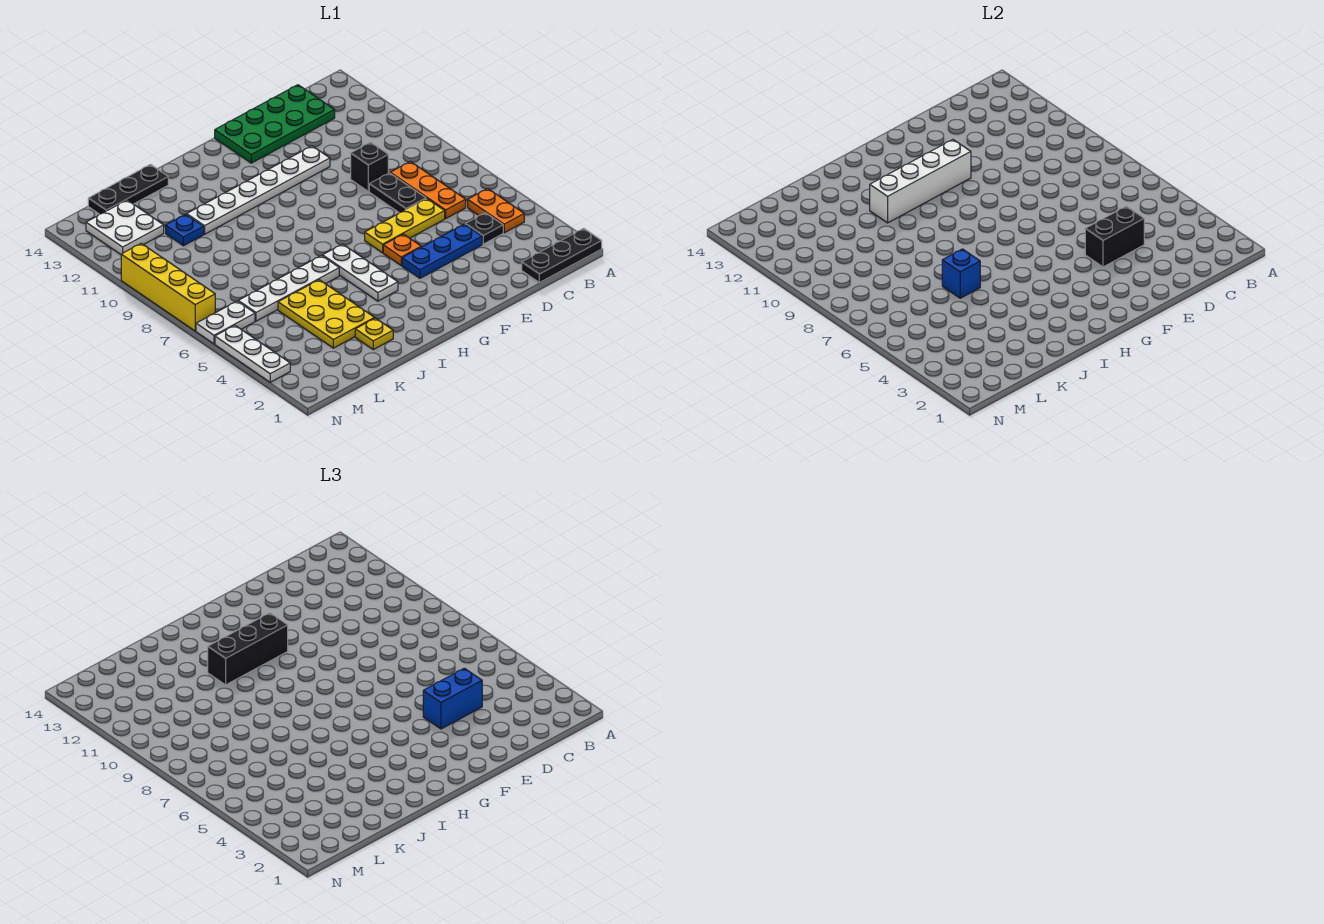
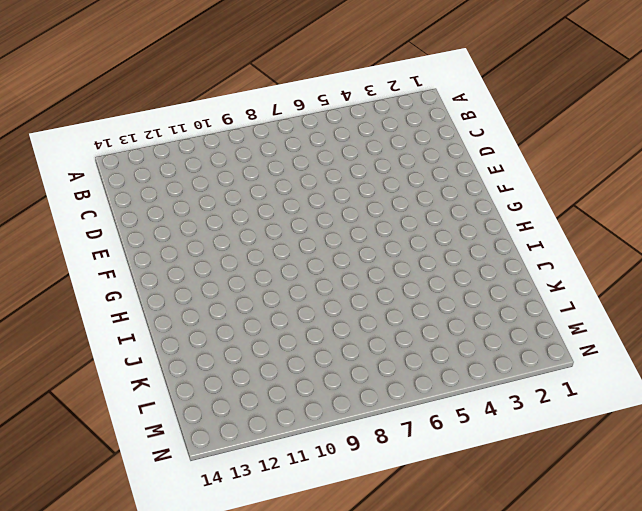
none -> black 1x3 plate [522,228,602,283]
none -> orange 1x2 plate [468,189,524,233]
none -> black 1x1 plate [465,213,503,244]

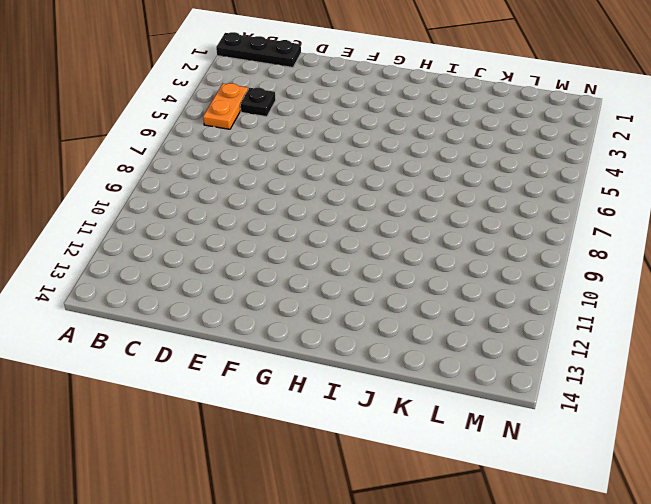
none -> orange 1x3 plate [390,162,466,218]
none -> green 2x4 plate [215,85,335,163]
none -> blue 1x3 plate [402,224,482,278]

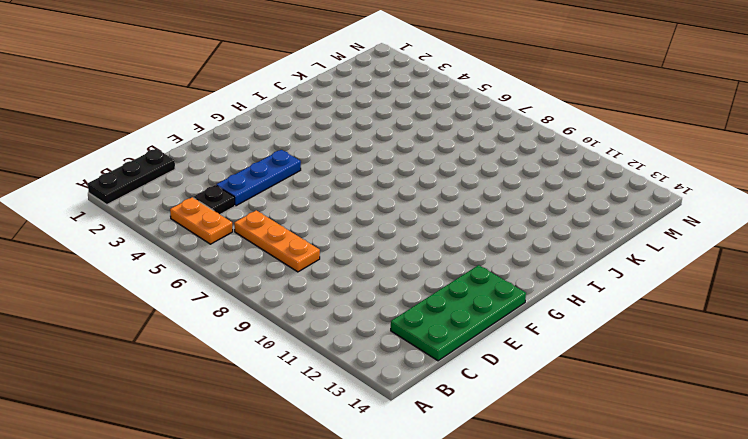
none -> yellow 1x3 plate [365,199,445,253]
none -> black 1x2 plate [369,173,426,213]
none -> black 1x1 brick [351,142,388,192]

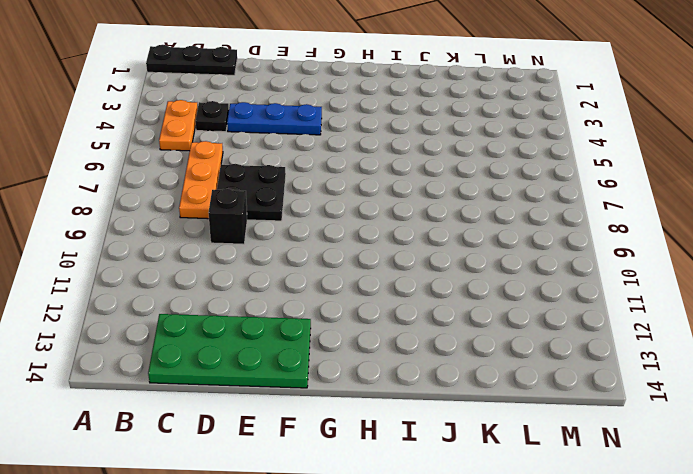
black 2x2 plate [217,164,286,221] -> black 1x2 plate [369,173,426,213]
none -> yellow 1x3 plate [365,199,445,253]
none -> white 1x6 plate [187,146,330,234]
none -> orange 1x1 plate [383,234,421,265]

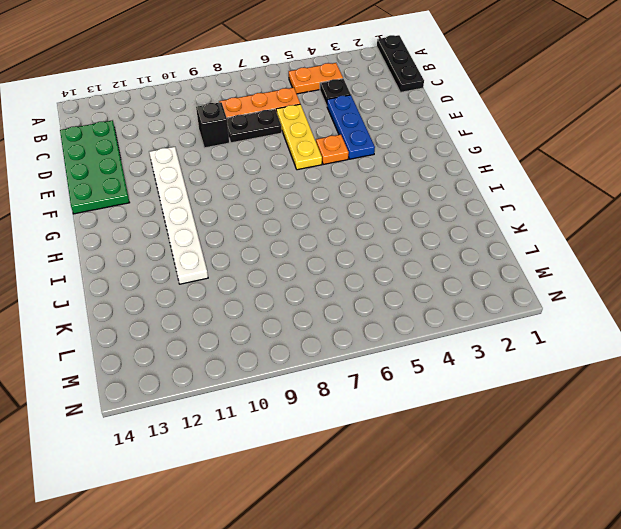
none -> white 1x3 plate [323,244,398,301]
none -> white 1x4 plate [238,256,339,321]
none -> yellow 1x1 plate [355,318,393,349]

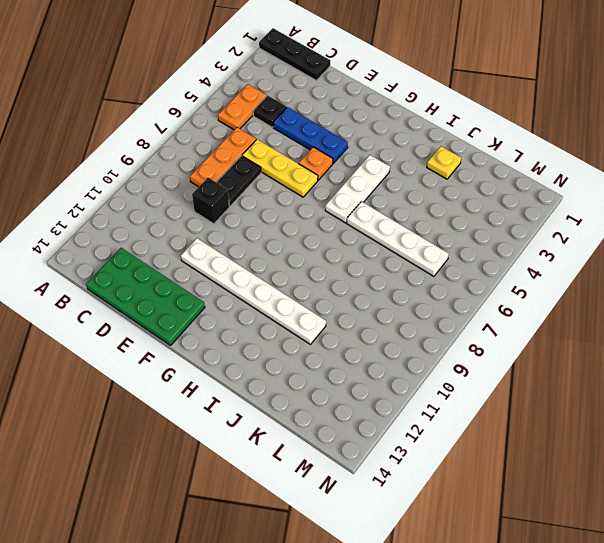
none -> yellow 2x3 plate [278,280,375,348]
none -> black 1x3 plate [88,165,168,214]
none -> blue 1x1 plate [166,214,204,246]

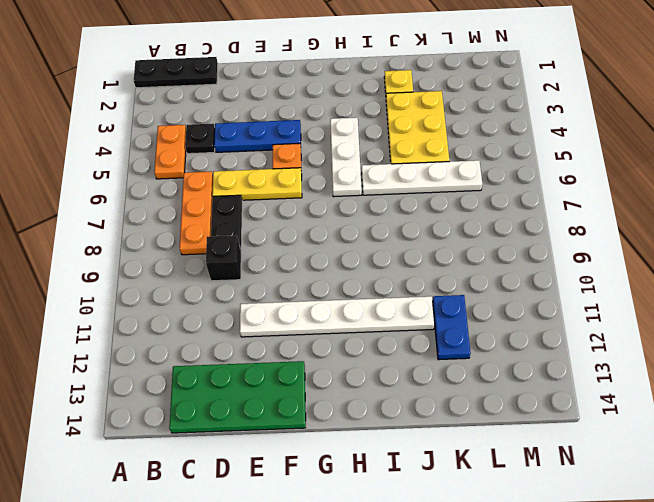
blue 1x2 plate [433,295,471,360] -> blue 1x1 plate [166,214,204,246]
none -> black 1x3 plate [88,165,168,214]
none -> white 2x2 plate [86,200,164,254]
none -> white 1x2 plate [196,301,255,344]

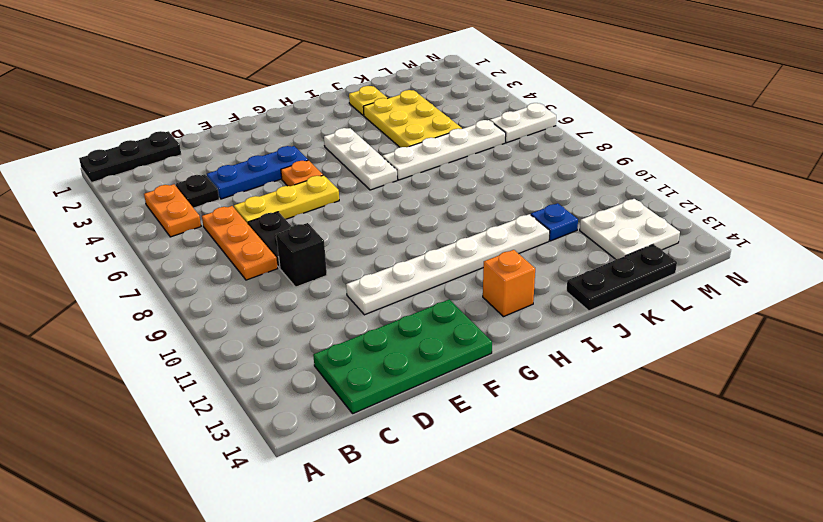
orange 1x1 brick [483,250,535,317] -> none
none -> white 1x3 plate [215,325,290,382]
none -> yellow 1x4 brick [121,243,215,331]
none -> black 1x2 brick [1085,206,1144,267]

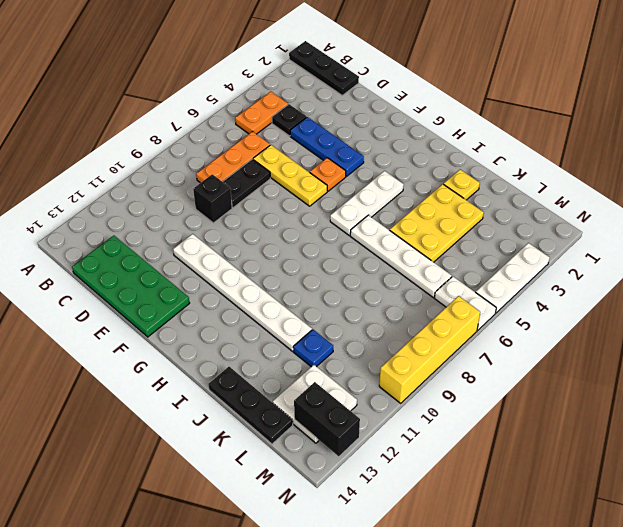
black 1x2 brick [294,382,360,456] -> black 1x2 brick moved to [1085,206,1144,267]
none -> white 1x4 brick [870,140,971,223]
none -> blue 1x1 brick [942,249,980,298]
none -> blue 1x2 brick [423,668,482,729]

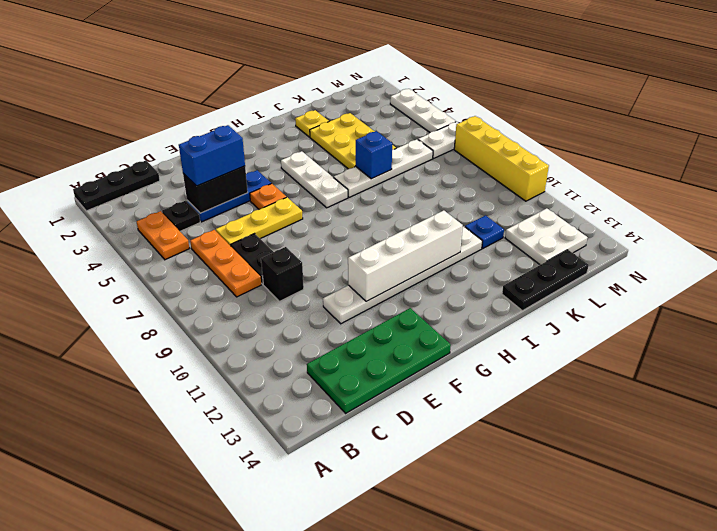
none -> black 1x3 brick [208,613,288,685]

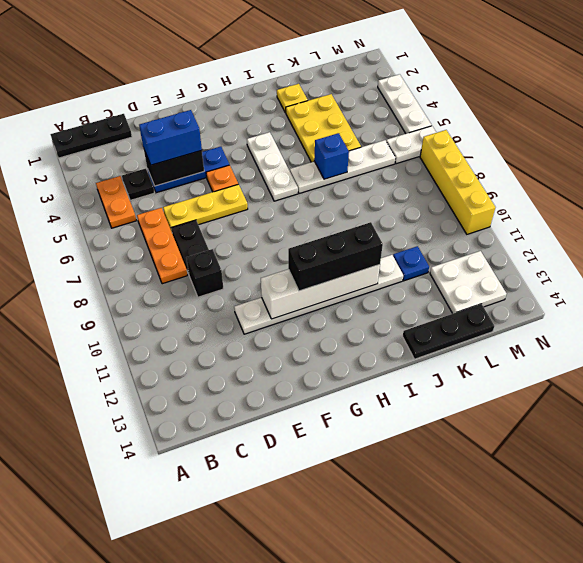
none -> green 2x4 plate [215,85,335,163]

